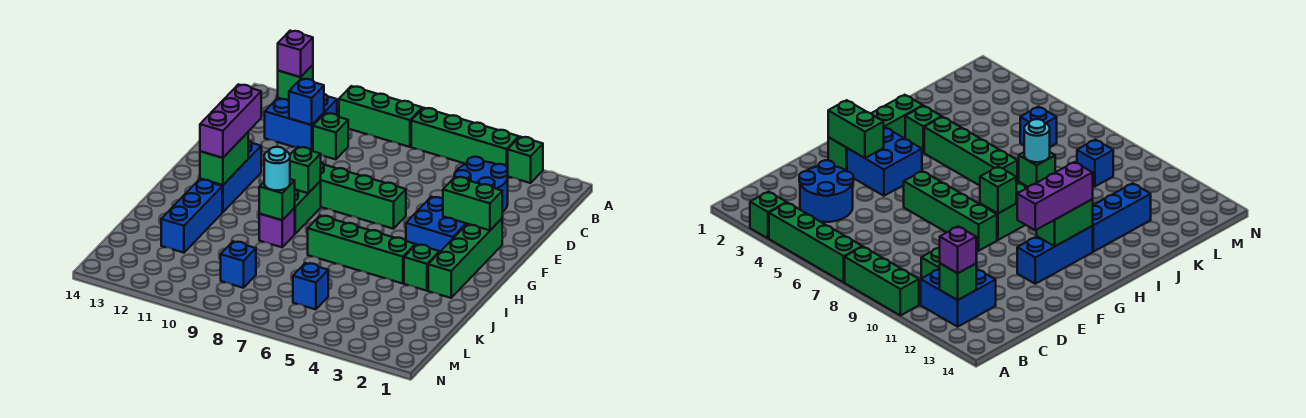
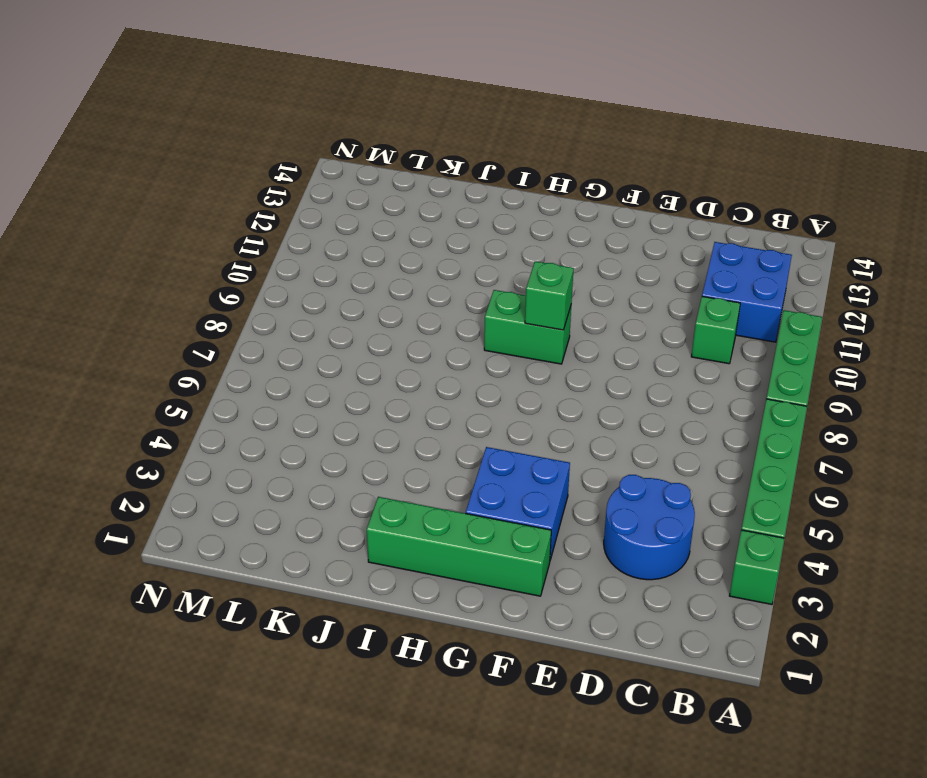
none -> green 1x4 brick [321,162,406,229]
none -> blue 1x3 brick [200,140,261,212]
none -> green 1x1 brick [404,244,439,291]

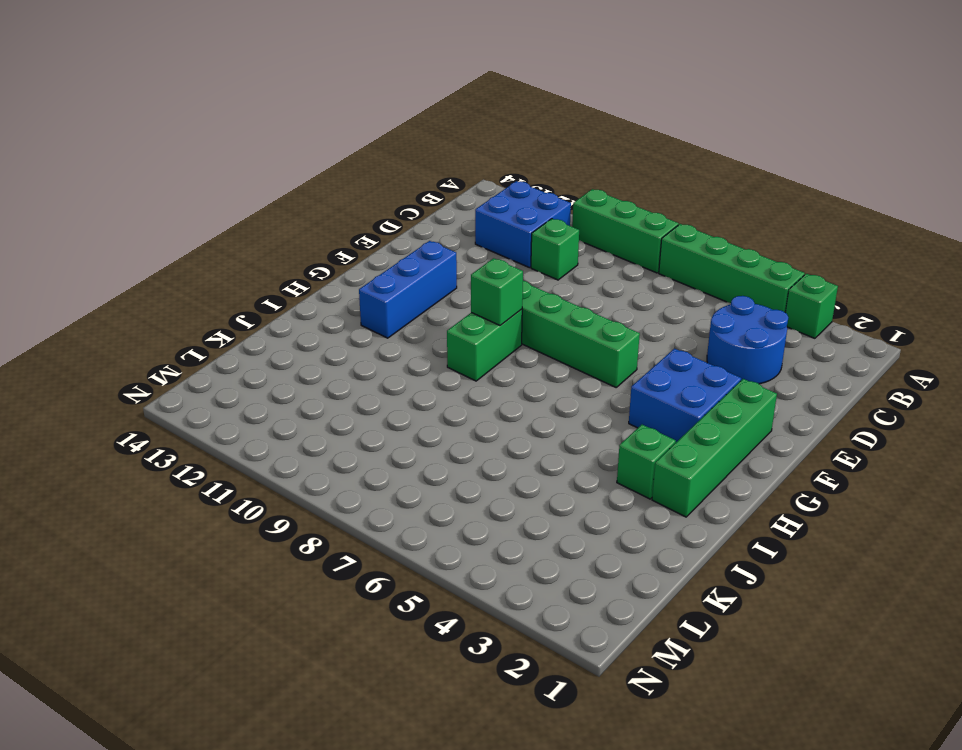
none -> green 1x4 brick [308,216,415,284]
none -> purple 1x1 brick [259,208,295,247]
none -> blue 1x3 brick [161,179,222,253]

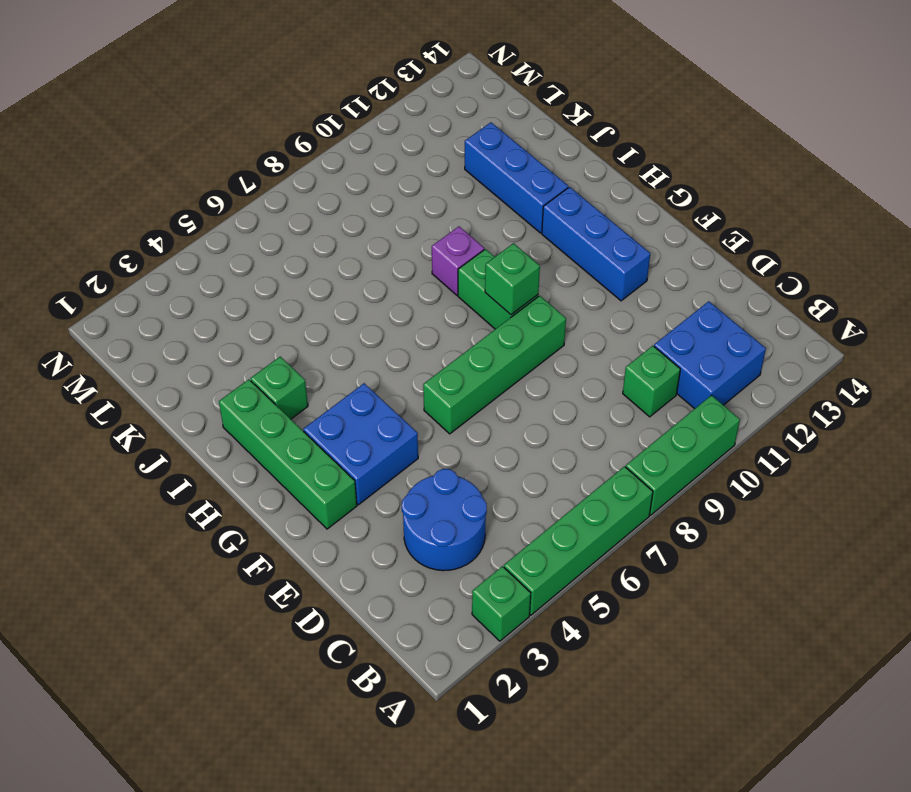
none -> green 1x4 brick [308,216,415,284]
none -> blue 1x1 brick [293,263,328,309]
none -> blue 1x1 brick [221,241,256,288]

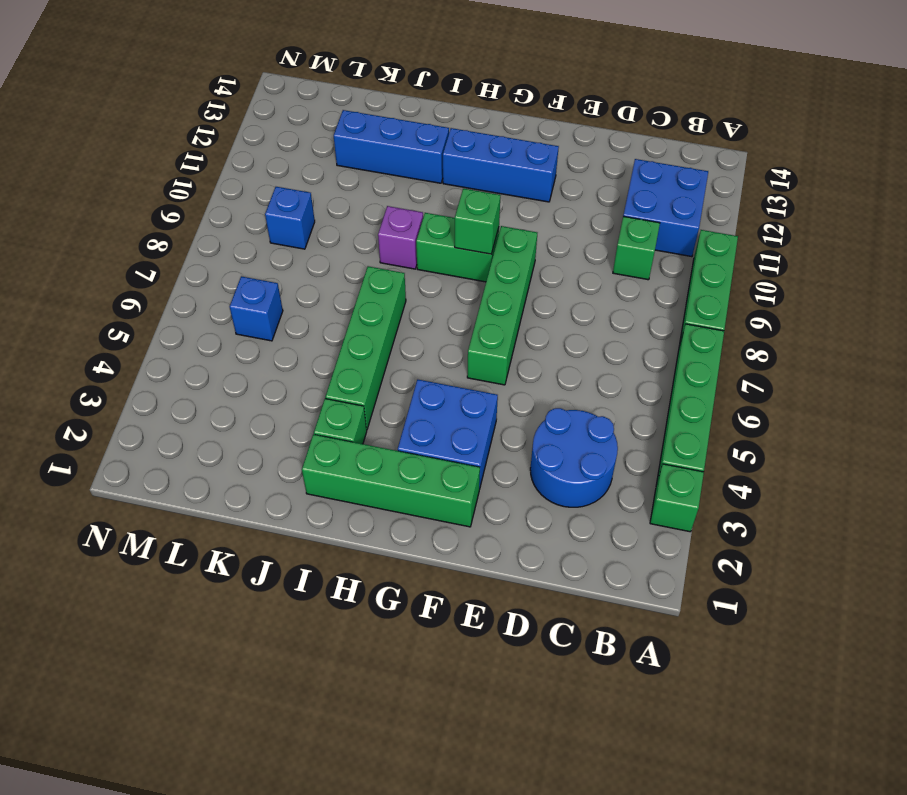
none -> green 1x1 brick [278,65,313,101]
none -> blue 1x1 brick [289,79,324,125]
none -> green 1x2 brick [443,177,502,230]

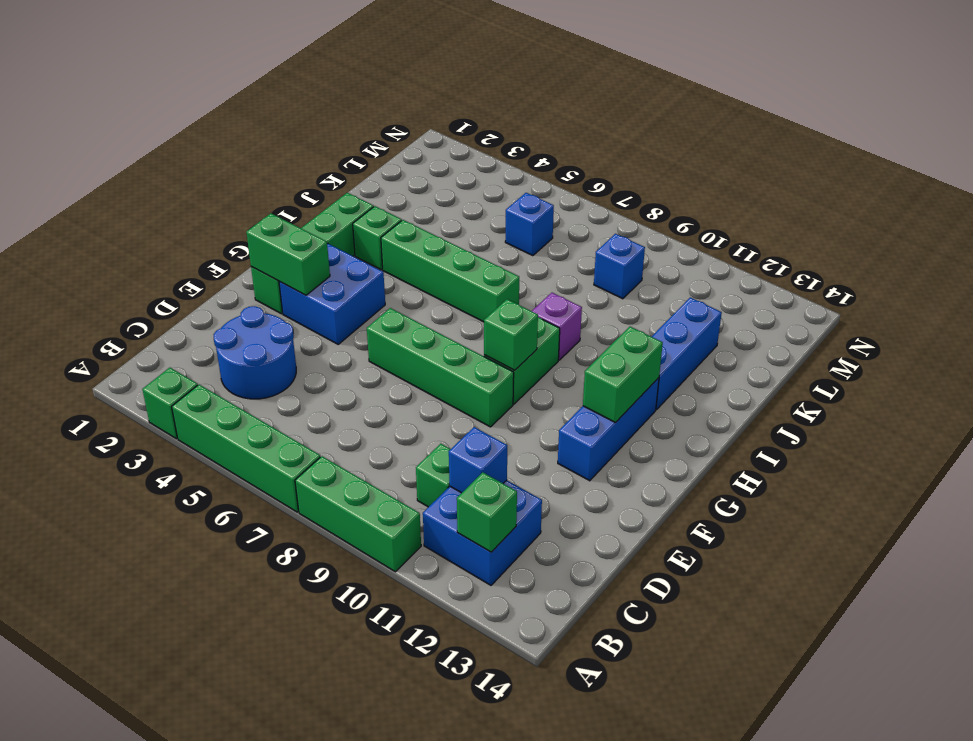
none -> green 1x1 brick [259,179,295,220]
none -> purple 1x1 brick [278,31,313,77]
none -> purple 1x3 brick [200,84,261,158]

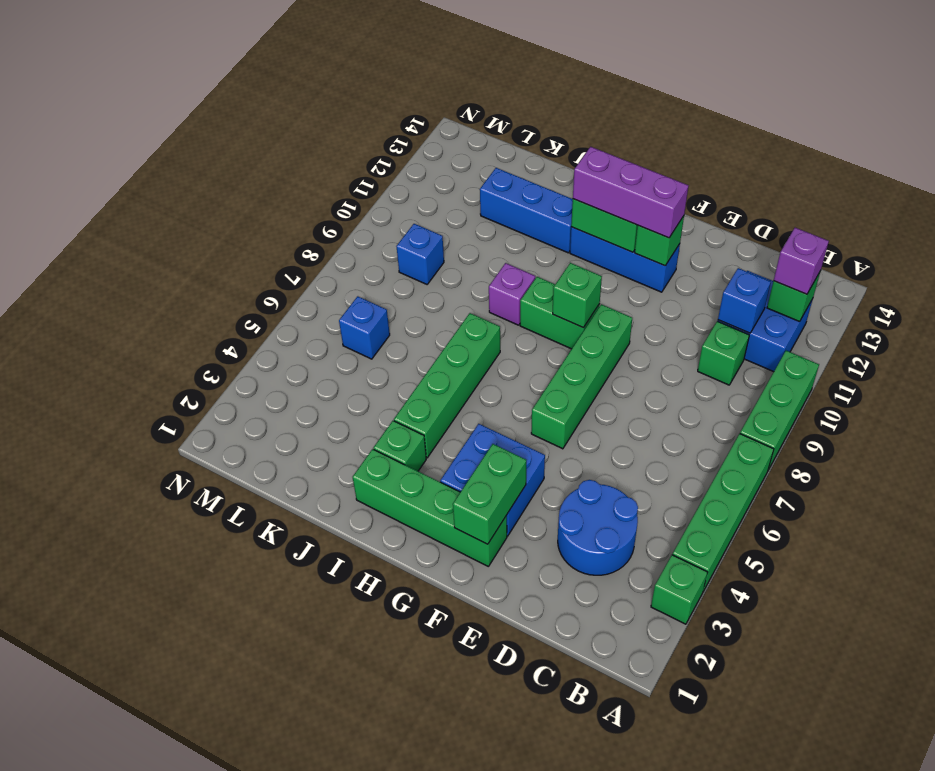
green 1x1 brick [635,216,684,266] -> green 1x1 brick moved to [259,179,295,220]
none -> cyan 1x1 round brick [264,147,290,190]

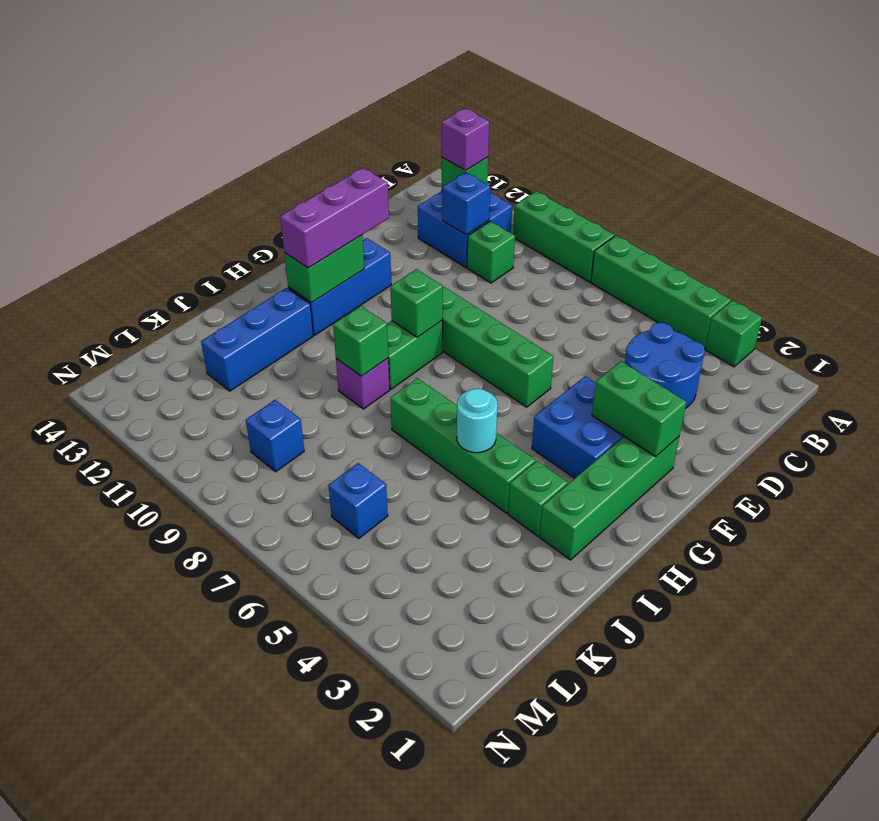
cyan 1x1 round brick [457,389,498,453] -> cyan 1x1 round brick moved to [264,147,290,190]

